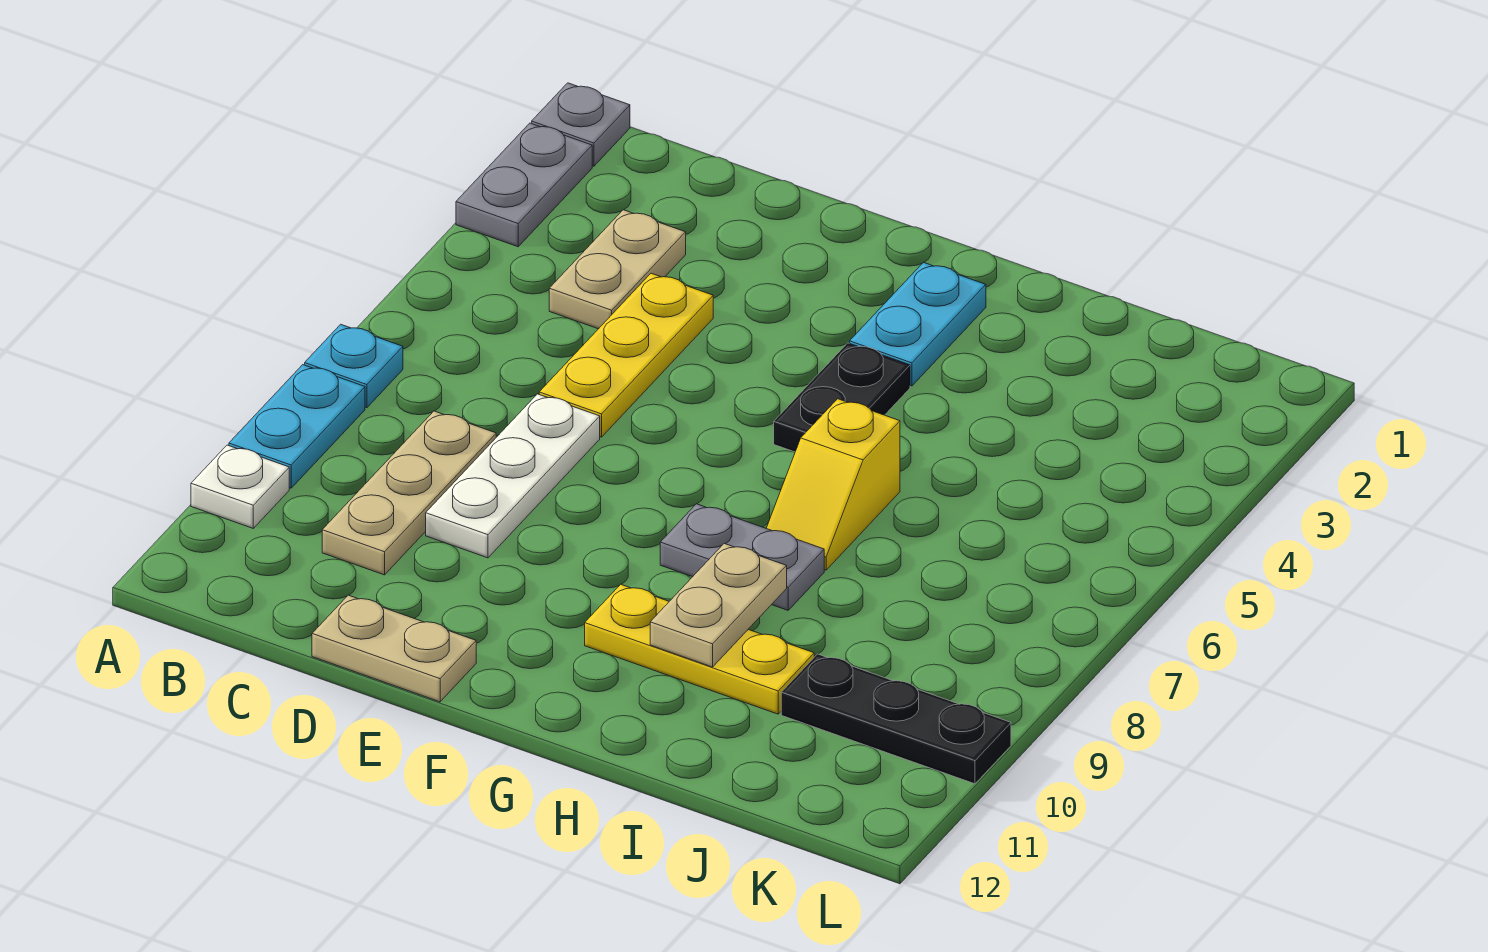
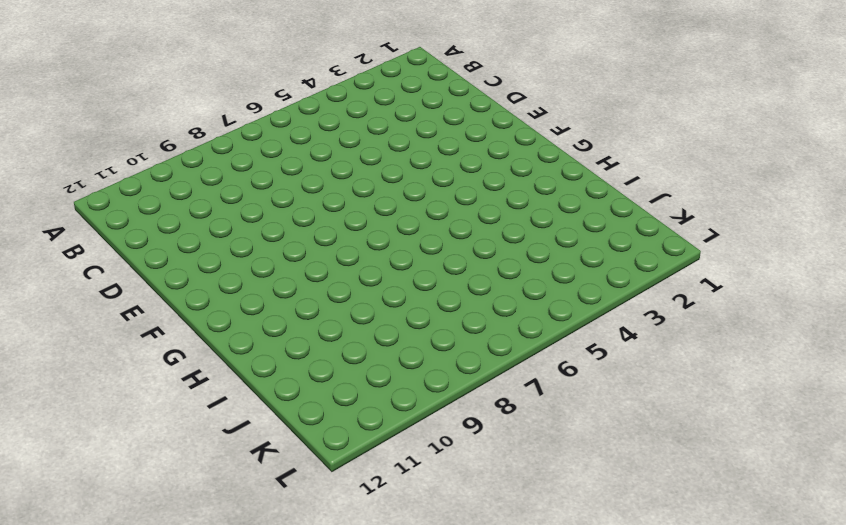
none -> grey 1x1 plate [532,83,630,166]
none -> grey 1x2 plate [456,123,592,247]
none -> cyan 1x1 plate [305,324,403,408]

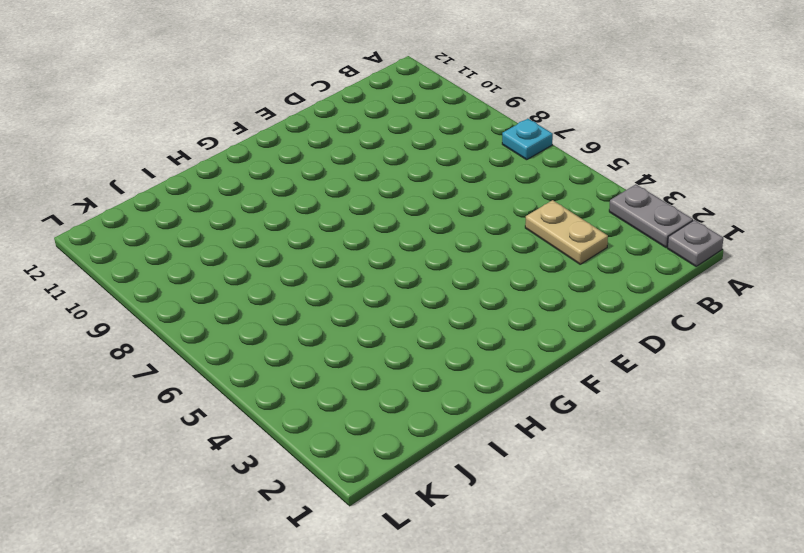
none -> cyan 1x2 plate [229,365,365,488]
none -> white 1x1 plate [191,445,289,528]
none -> tan 1x3 plate [322,411,496,575]

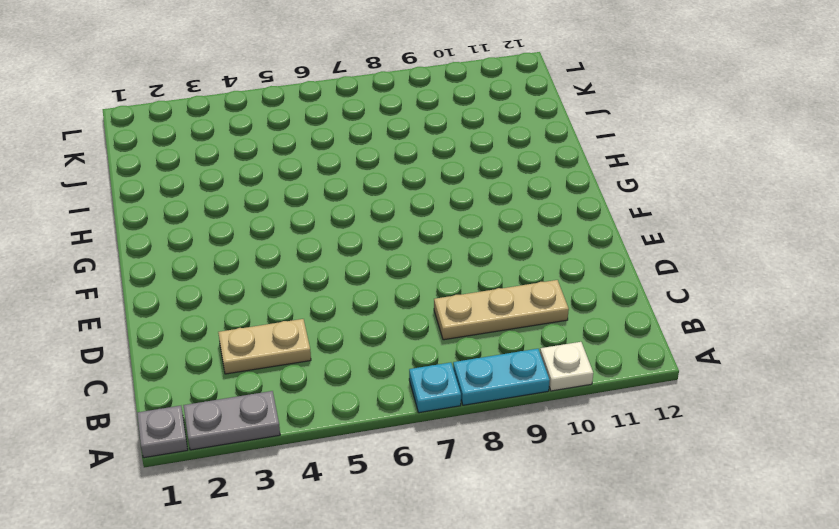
none -> yellow 1x3 plate [539,273,713,437]
none -> white 1x3 plate [426,394,600,558]
none -> tan 1x2 plate [312,595,476,702]

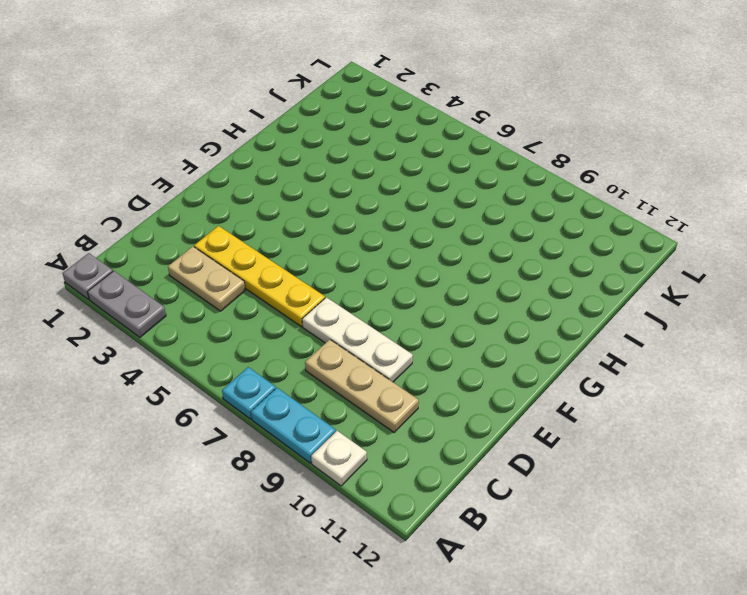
yellow 1x4 plate [194,226,325,327] -> yellow 1x3 plate [539,273,713,437]
none -> tan 1x2 plate [312,595,476,702]
none -> cyan 1x2 plate [850,262,986,386]
none -> black 1x2 plate [774,343,910,452]

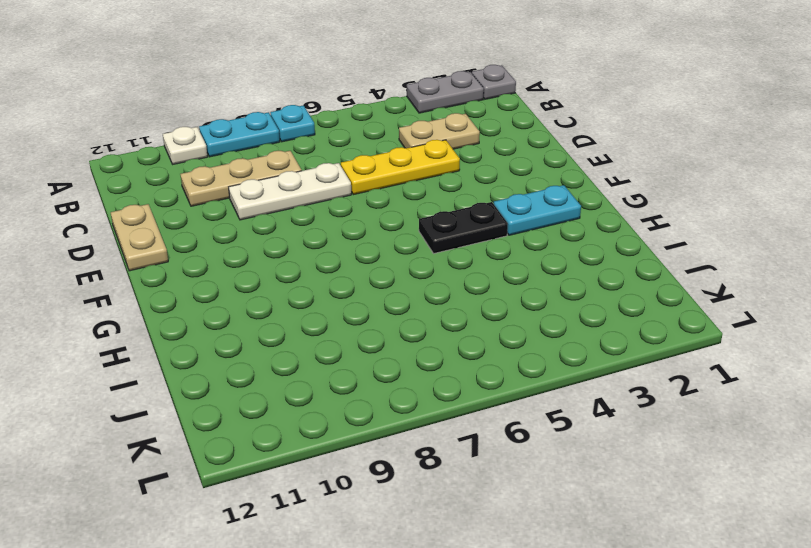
none -> grey 1x2 plate [660,504,824,610]
none -> yellow 1x3 plate [585,584,814,714]
none -> yellow 1x2 slope [766,399,900,570]

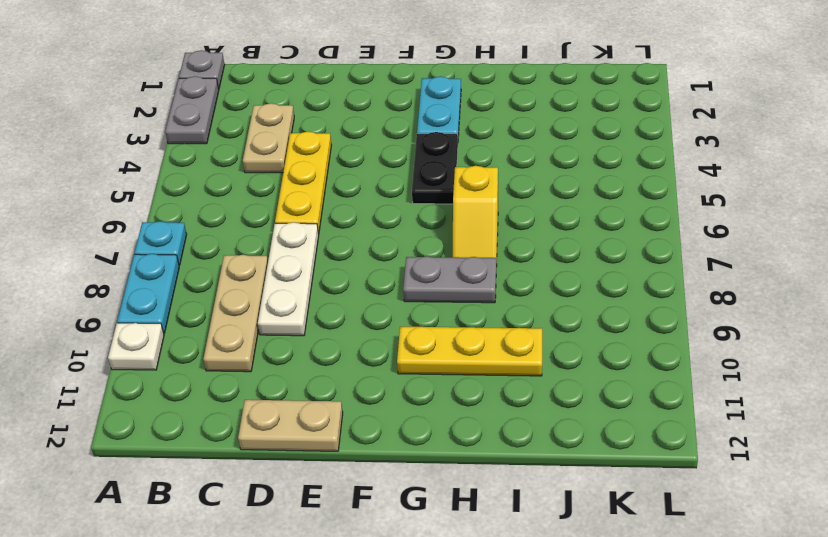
none -> black 1x3 plate [781,654,1011,784]
none -> tan 1x2 plate [650,543,787,667]

